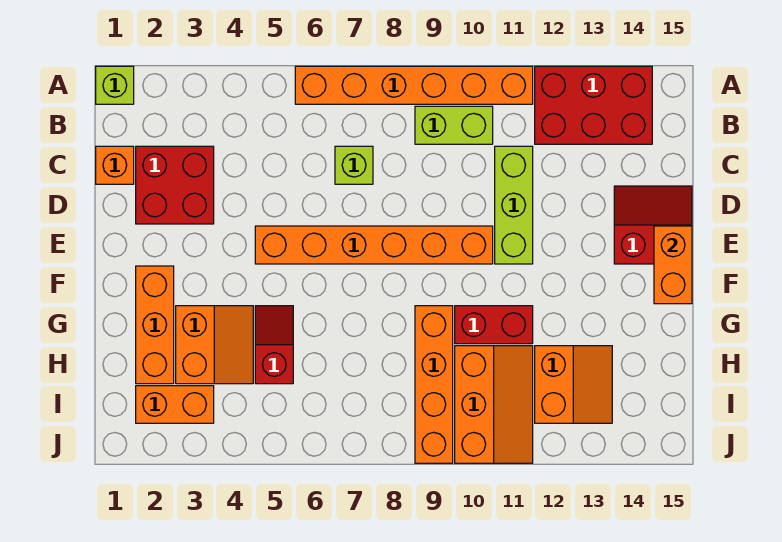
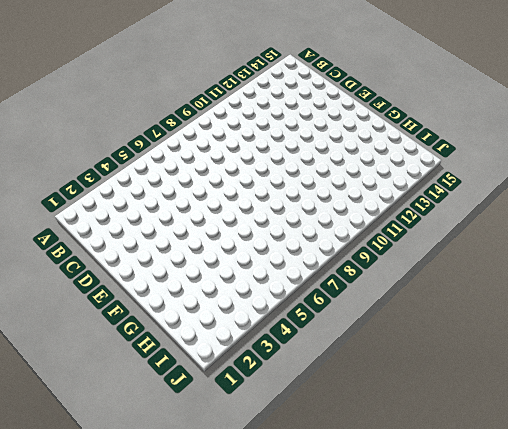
none -> lime 1x1 brick [96,66,134,104]
none -> orange 1x6 brick [295,66,533,104]
none -> red 2x3 brick [535,66,652,144]

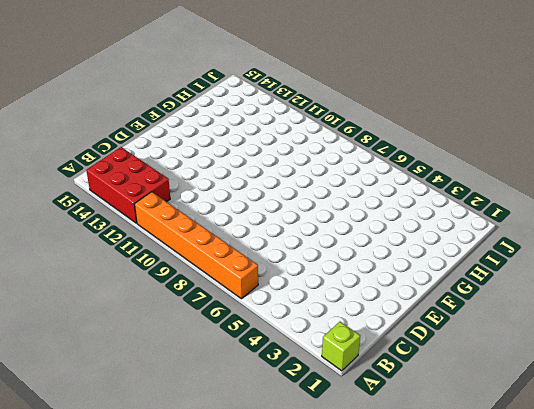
none -> lime 1x2 brick [415,106,493,144]
none -> orange 1x1 brick [96,146,134,184]
none -> red 2x2 brick [136,146,214,224]

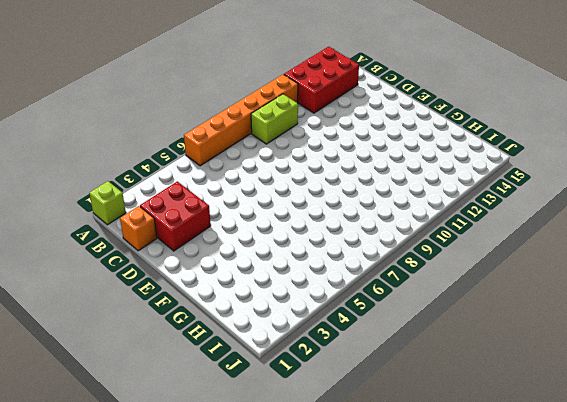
none -> lime 1x1 brick [335,146,373,184]
none -> lime 1x3 brick [495,146,533,264]
none -> red 2x2 slope [614,186,692,264]

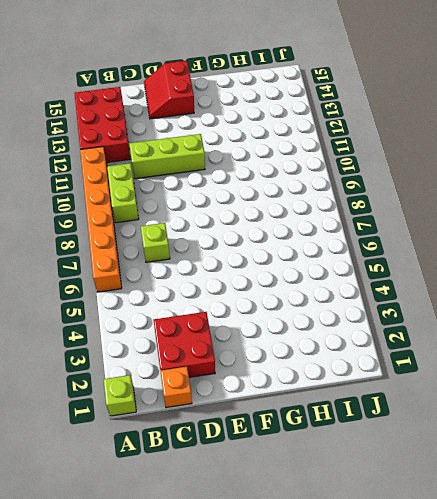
none -> orange 1x6 brick [255,226,493,264]
none -> orange 1x3 brick [136,266,174,384]
none -> orange 2x2 slope [176,306,253,384]

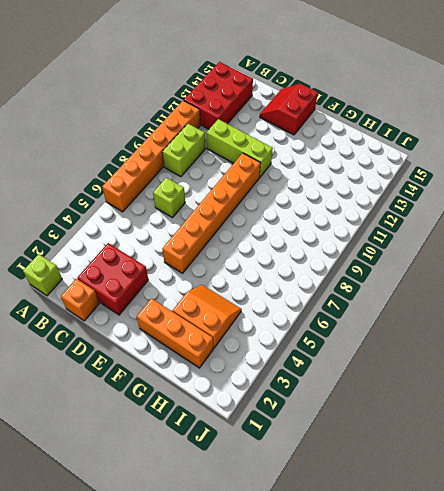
none -> red 1x2 slope [255,306,293,384]
none -> orange 1x4 brick [415,306,453,463]
none -> red 1x2 brick [455,306,533,344]

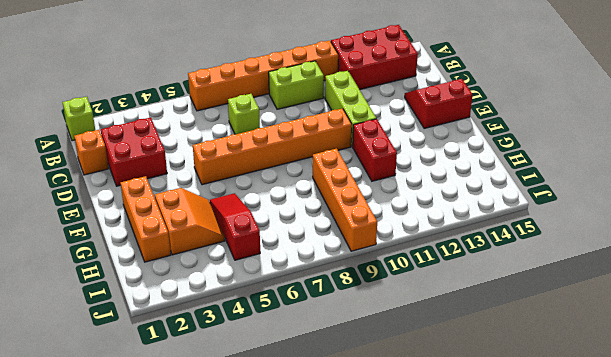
red 1x2 brick [352,119,397,181] -> red 1x2 brick turned to [455,306,533,344]
red 1x3 slope [210,193,260,260] -> red 1x2 slope [255,306,293,384]
none -> orange 2x3 slope [455,346,533,463]
none -> orange 2x2 slope [535,346,612,423]
none -> orange 1x2 brick [136,386,214,423]

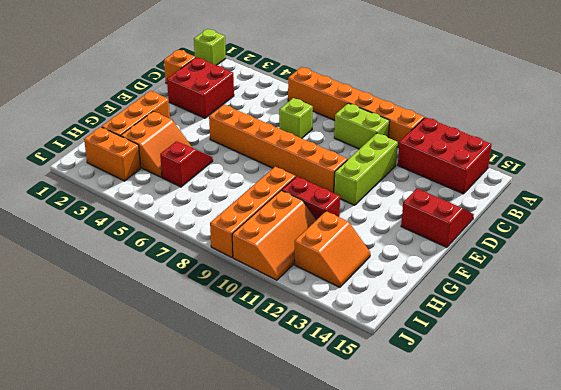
none -> orange 1x2 brick [654,226,692,304]

